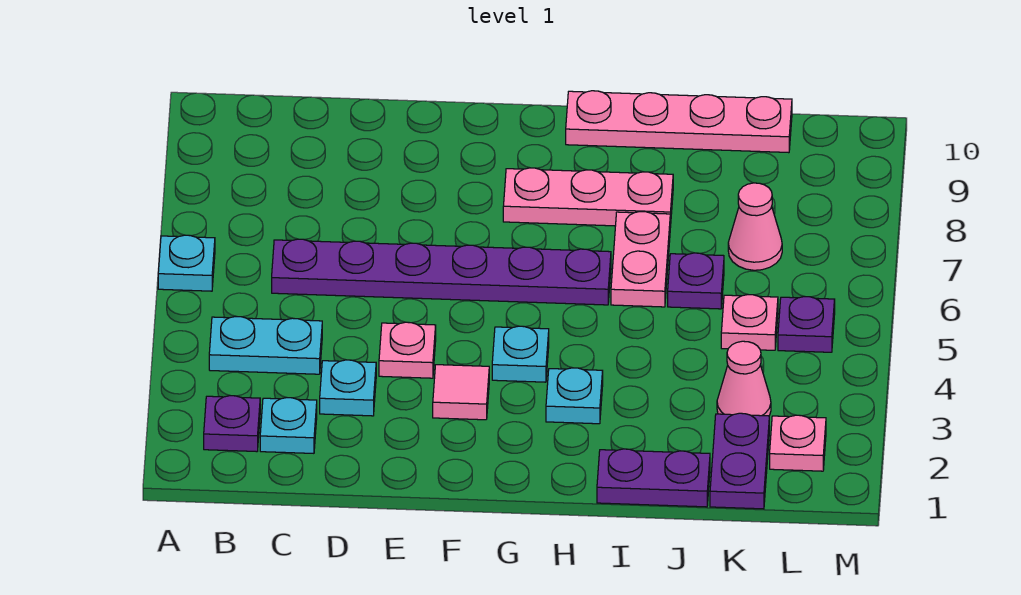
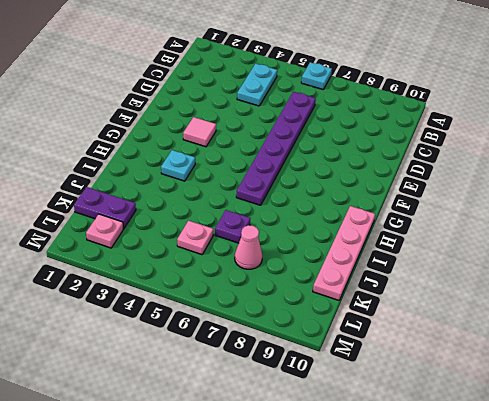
none -> purple 1x1 plate [204,396,260,452]
none -> cyan 1x1 plate [260,398,317,453]
none -> cyan 1x1 plate [320,360,376,416]

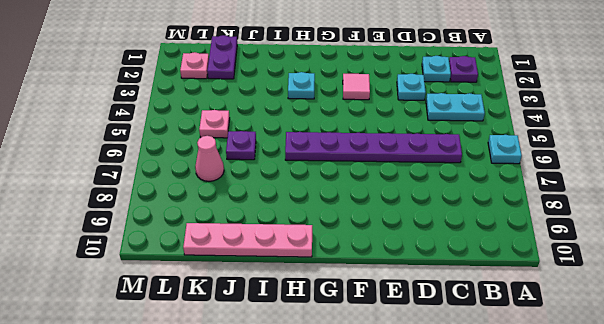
none -> pink 1x1 plate [379,322,436,378]
none -> cyan 1x1 plate [492,326,549,382]
none -> pink 1x3 plate [503,168,673,227]

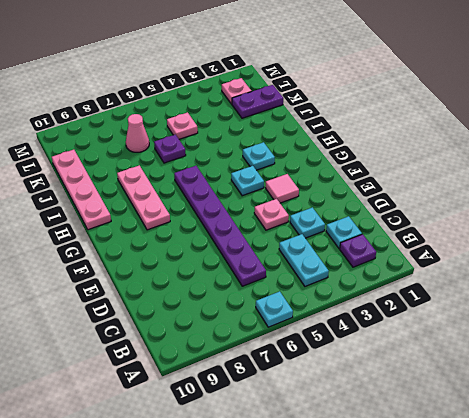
none -> purple 1x2 plate [597,449,710,507]
none -> pink 1x2 plate [611,212,670,307]
none -> pink 1x1 cone [717,341,771,416]

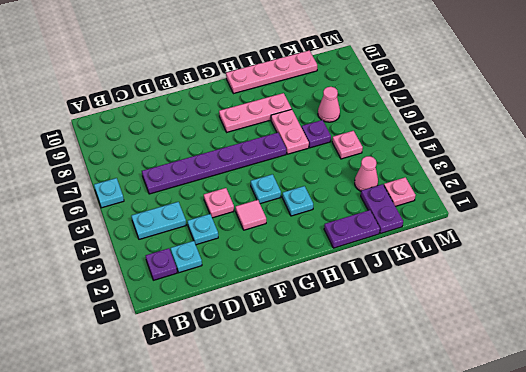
none -> purple 1x1 plate [778,297,835,352]

